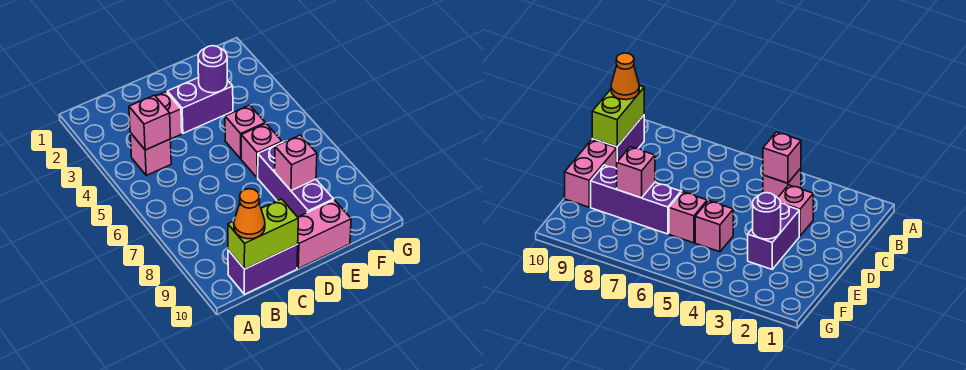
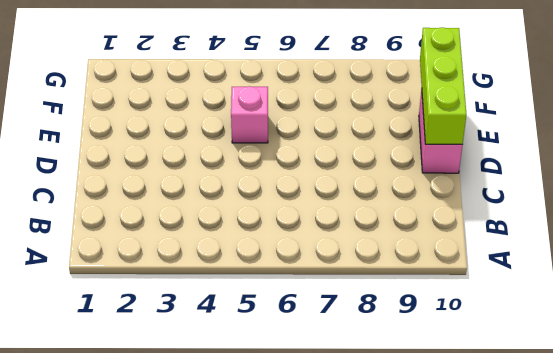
lime 1x3 brick [420,27,467,144] -> none
none -> pink 1x1 brick [130,133,171,175]
none -> purple 1x2 brick [228,244,298,294]
none -> pink 1x1 brick [156,92,182,139]

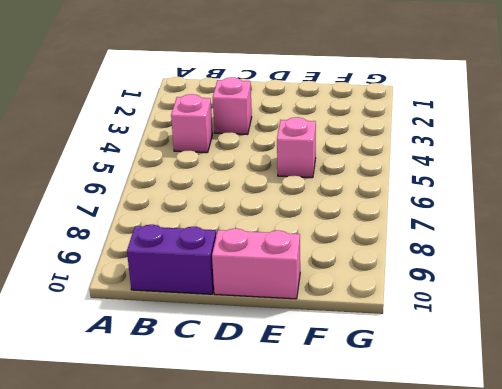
none -> purple 1x2 brick [167,77,233,133]
none -> pink 1x1 brick [241,124,282,178]
none -> purple 1x3 brick [258,142,333,217]

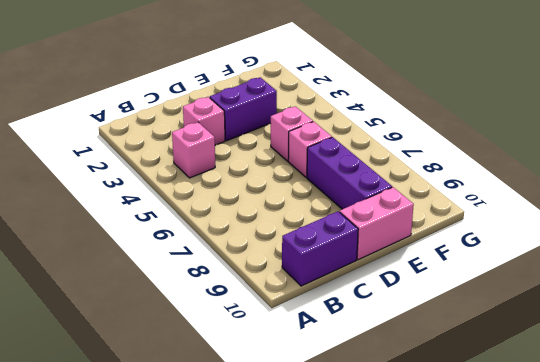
none -> pink 1x1 brick [129,95,171,150]
none -> lime 1x2 brick [228,199,298,269]
none -> purple 1x1 round brick [198,46,227,93]

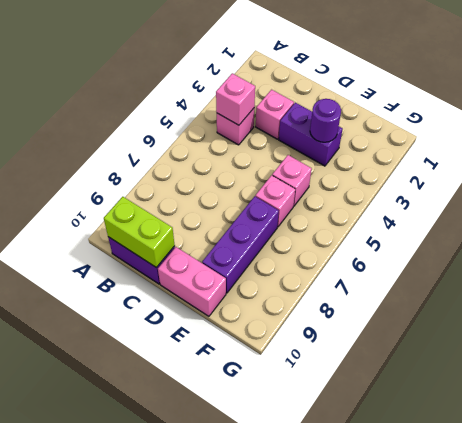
none -> pink 1x1 brick [275,135,317,191]
none -> orange 1x1 cone [234,189,265,239]

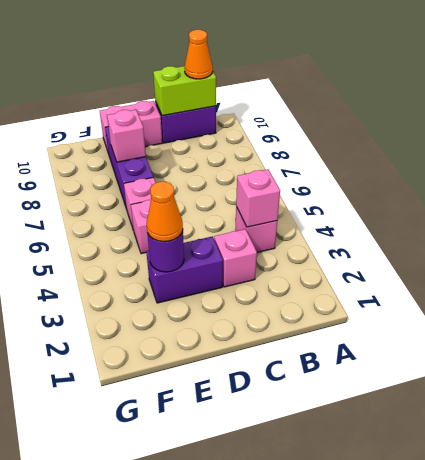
orange 1x1 cone [147,182,183,242] -> none

